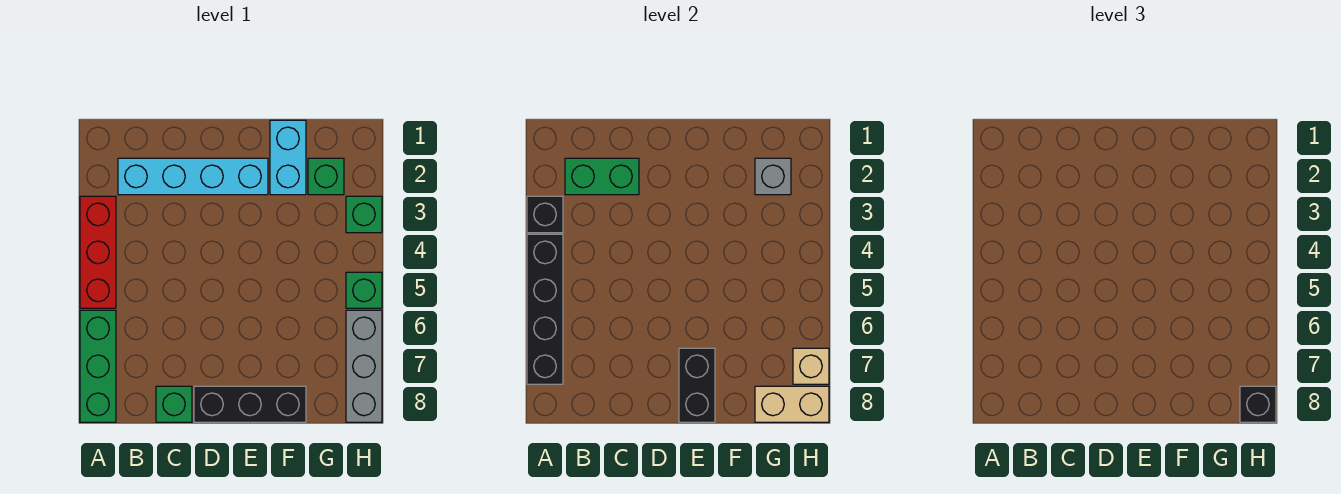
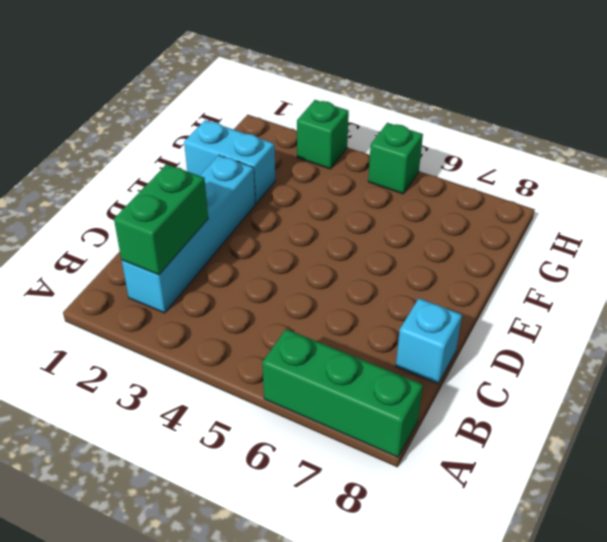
cyan 1x1 brick [396,298,462,384] -> green 1x1 brick [156,386,192,422]
none -> red 1x3 brick [80,196,116,308]
none -> black 1x3 brick [194,386,306,422]
none -> green 1x1 brick [308,158,344,195]

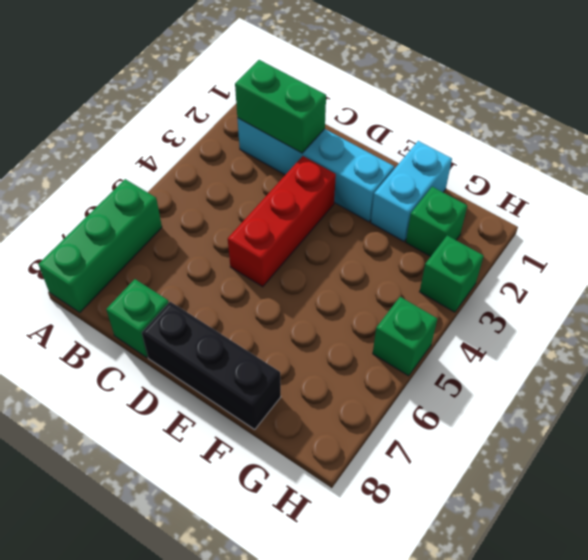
red 1x3 brick [228,156,336,287] -> red 1x3 brick moved to [80,196,116,308]
none -> grey 1x3 brick [346,310,382,422]
none -> black 1x1 brick [527,196,563,233]
none -> black 1x4 brick [527,234,563,384]

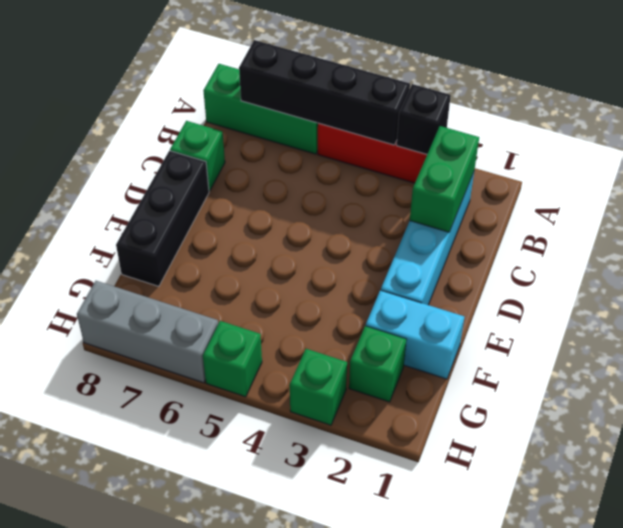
none -> black 1x2 brick [679,348,715,422]
none -> grey 1x1 brick [755,158,791,195]
none -> tan 1x2 brick [755,386,829,422]

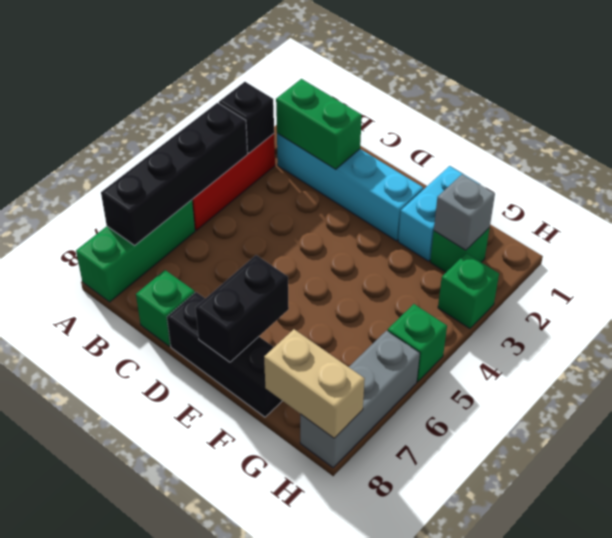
none -> tan 1x1 brick [793,348,829,384]
none -> black 1x1 brick [1240,386,1276,422]

